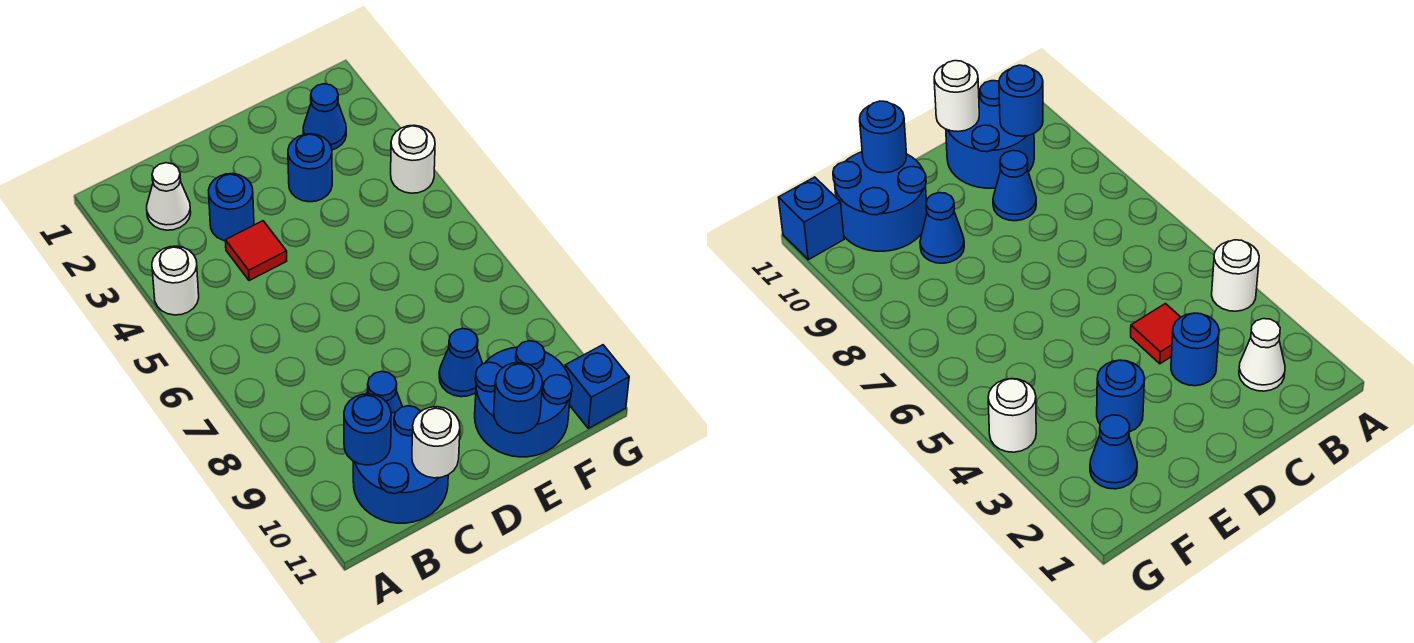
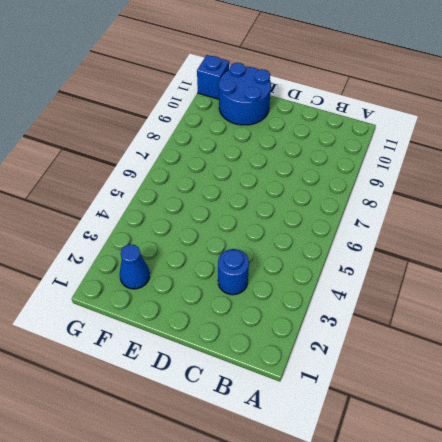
none -> white 1x1 round brick [152,246,199,315]
none -> white 1x1 cone [147,163,191,230]
none -> blue 2x2 round brick [353,406,448,523]

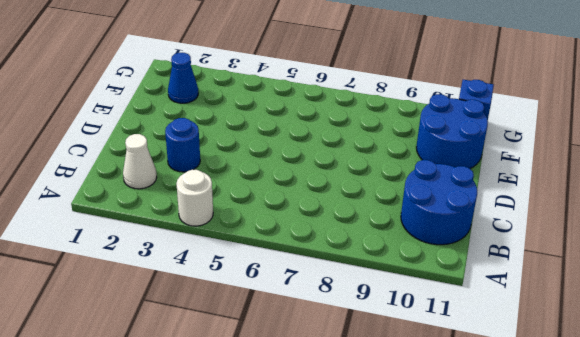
none -> red 1x1 tile [225,221,287,281]
none -> blue 1x1 cone [367,371,402,413]
none -> blue 1x1 round brick [288,134,332,202]

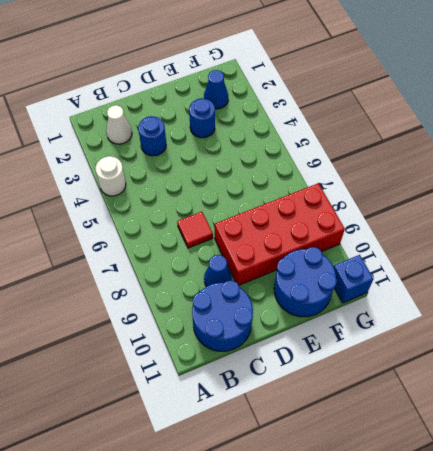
red 1x1 tile [177,212,213,248] -> red 1x1 tile moved to [225,221,287,281]
red 2x4 brick [215,183,345,285] -> blue 1x1 cone [439,328,483,397]
none -> white 1x1 round brick [391,125,435,193]
none -> blue 1x1 round brick [344,394,391,465]
none -> white 1x1 round brick [412,407,460,478]

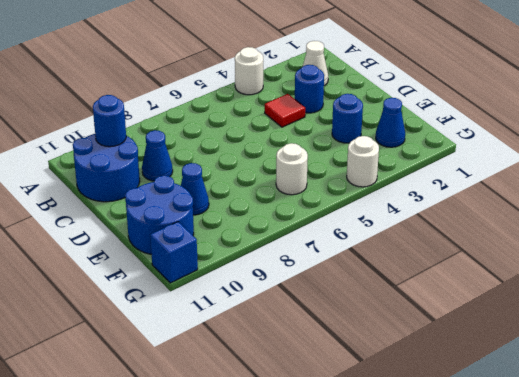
white 1x1 round brick [276,143,308,195] -> white 1x1 round brick moved to [412,407,460,478]
none -> blue 1x1 round brick [494,363,543,433]

